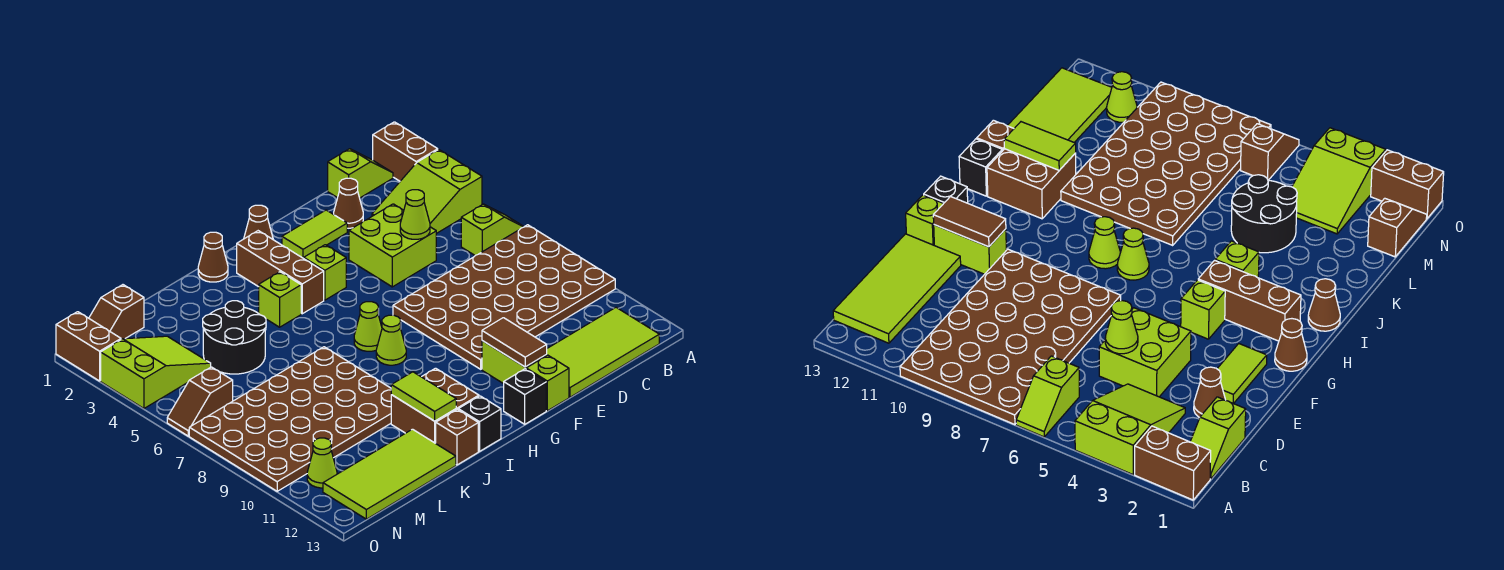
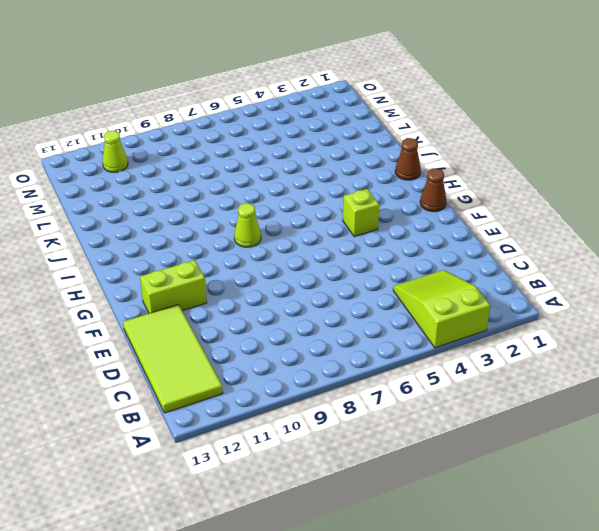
none -> brown 1x2 brick [373,122,438,181]
none -> lime 1x2 slope [461,204,524,255]
none -> brown 4x6 plate [393,225,615,369]
none -> lime 1x2 slope [328,149,393,198]

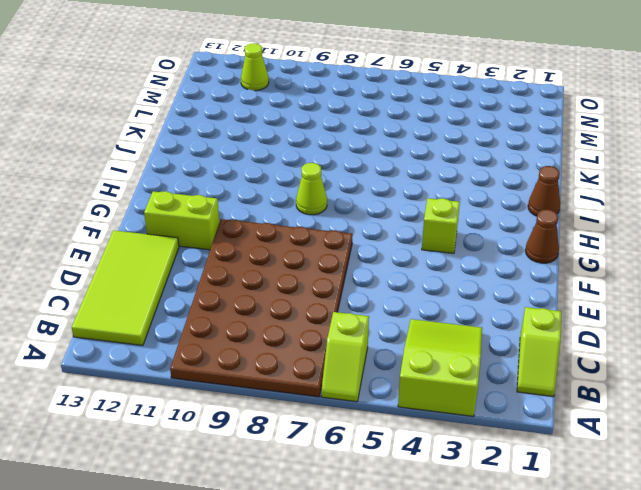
none -> brown 1x2 brick [373,122,438,181]
none -> brown 1x1 cone [334,178,363,228]
none -> lime 2x2 brick [349,204,436,287]
none -> lime 1x2 tile [282,210,347,258]

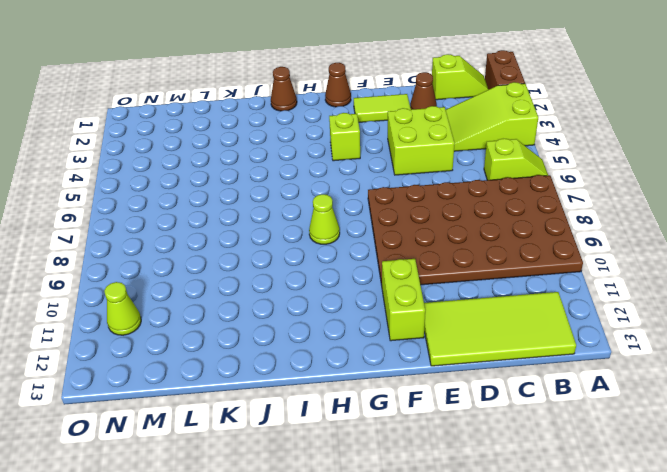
none -> lime 1x1 brick [526,355,569,411]
none -> black 1x1 brick [504,369,546,424]
none -> brown 1x3 brick [237,231,324,314]
none -> lime 1x1 cone [354,302,382,351]

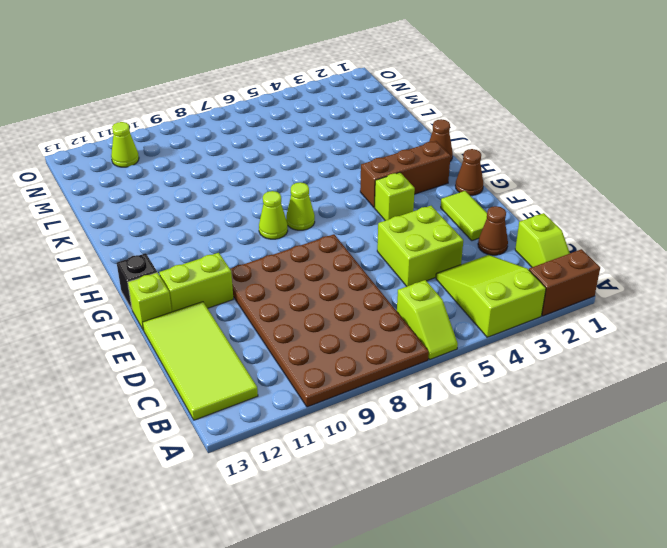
none -> lime 1x1 brick [259,272,301,327]
none -> brown 2x2 brick [391,368,479,443]
none -> black 1x1 brick [458,396,501,451]
none -> brown 4x6 plate [189,347,392,491]

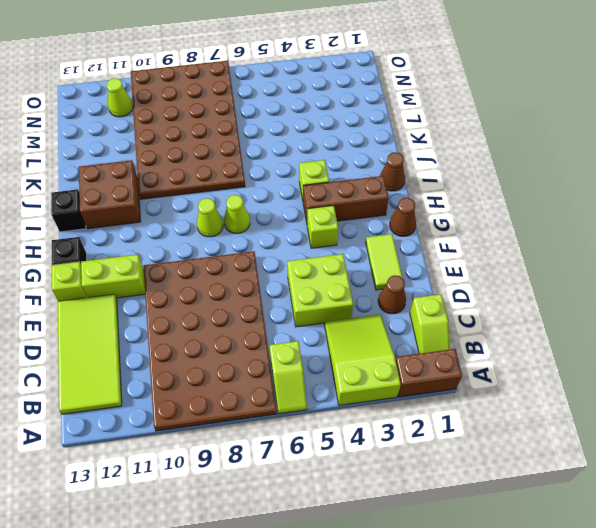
none -> brown 1x1 brick [436,409,478,465]
none -> black 2x2 round brick [203,301,266,374]
none -> lime 2x4 tile [323,429,456,519]
none -> brown 1x2 slope [89,285,144,339]

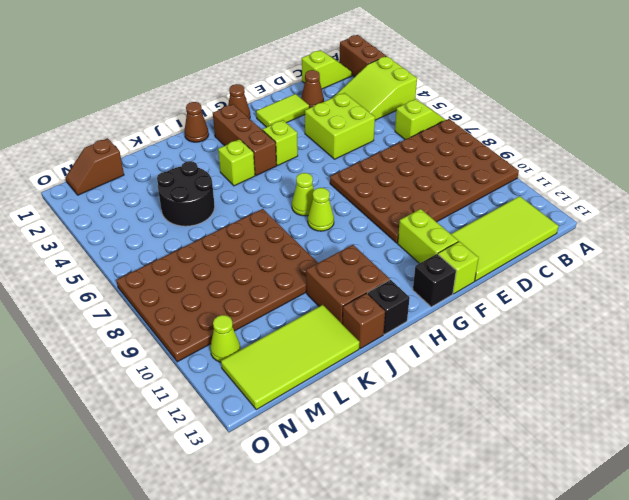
none -> lime 2x3 slope [101,336,211,408]
none -> brown 1x2 slope [167,367,233,436]
none -> brown 1x2 brick [56,312,121,381]
none -> lime 1x1 cone [400,190,430,239]

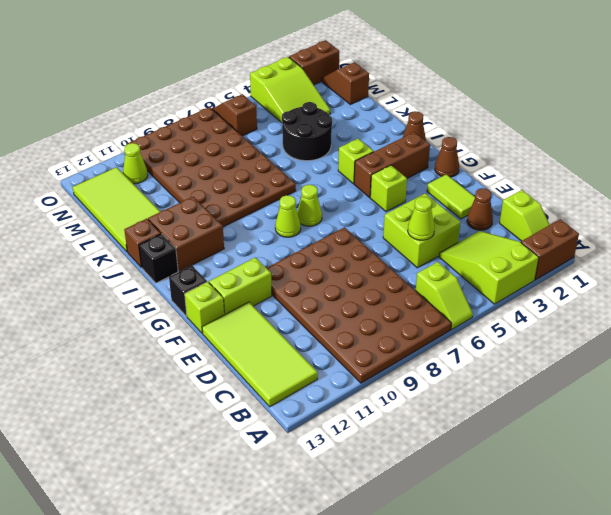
none -> brown 1x2 tile [482,318,547,367]
none -> lime 1x2 tile [391,372,456,421]

